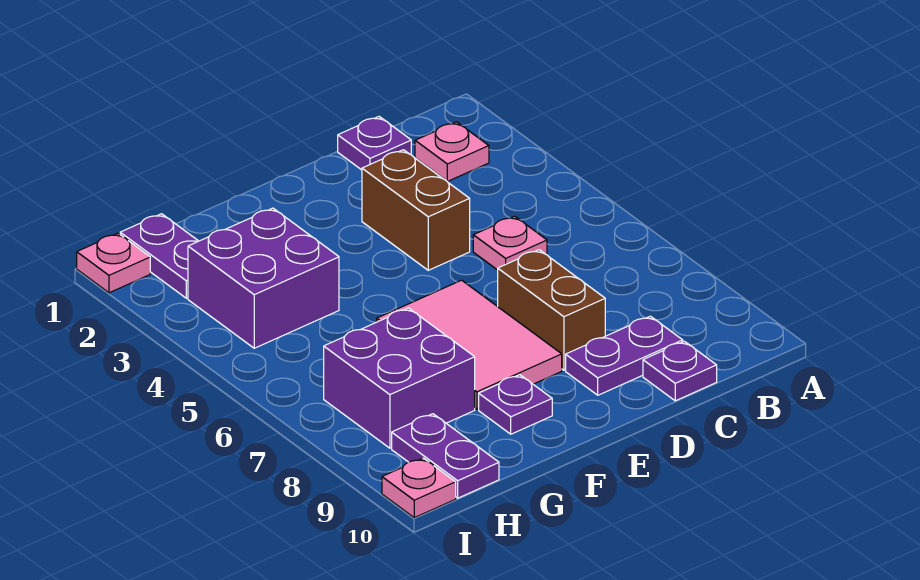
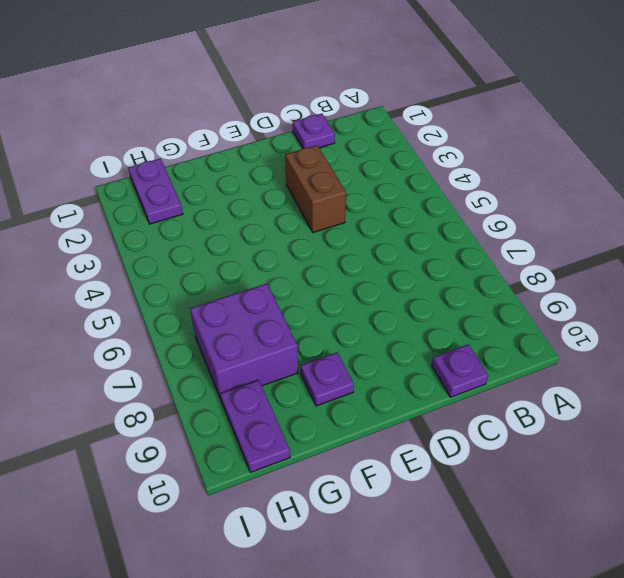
none -> pink 1x1 plate [415,122,489,181]
none -> pink 1x1 plate [473,216,547,270]
none -> purple 1x2 plate [566,316,683,395]

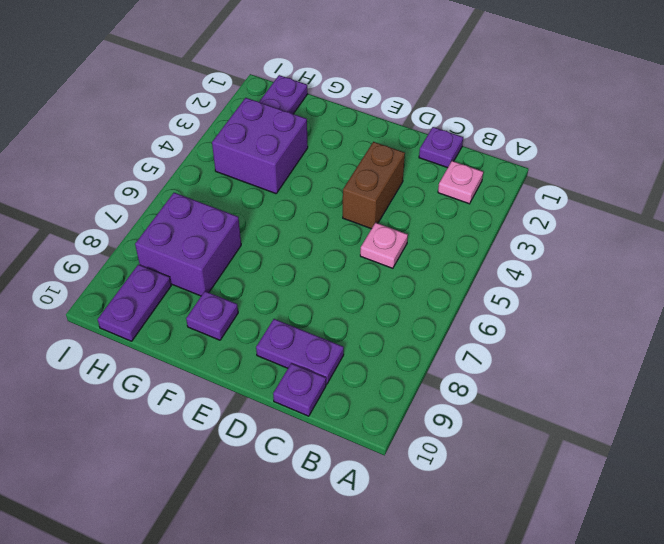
none -> brown 1x2 brick [498,250,605,370]
none -> pink 2x3 tile [377,280,562,409]
none -> pink 1x1 plate [77,233,150,293]

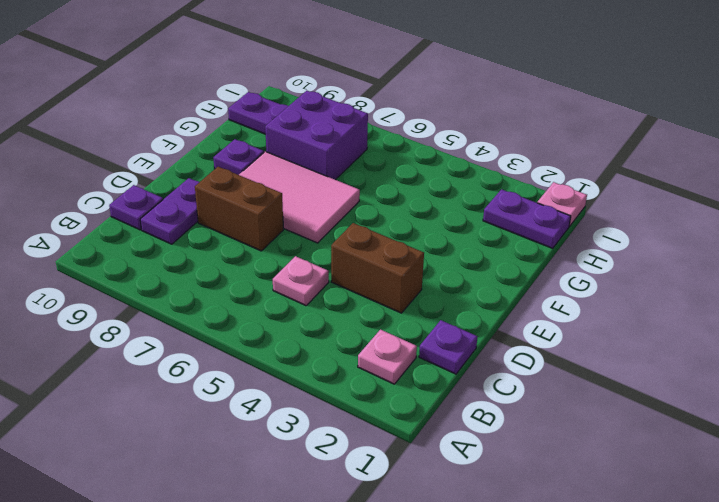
none -> purple 2x2 brick [188,208,339,348]
none -> pink 1x1 plate [382,458,456,518]

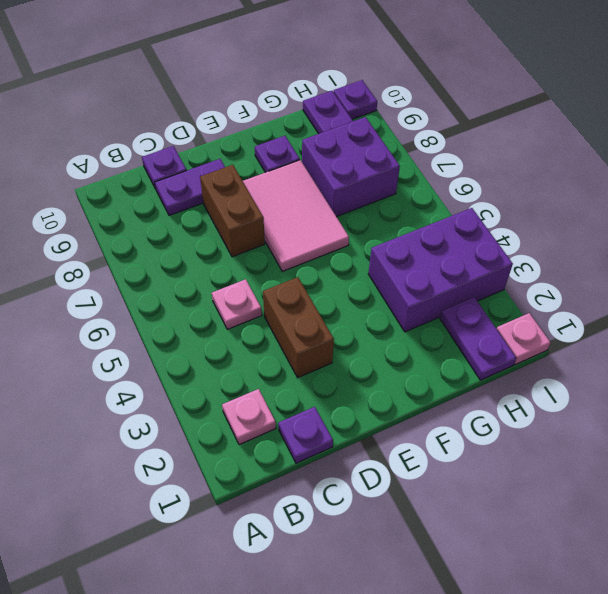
purple 2x3 brick [368,208,513,332] -> purple 2x2 brick [188,208,339,348]
purple 1x1 plate [334,80,377,119] -> pink 1x1 plate [382,458,456,518]

